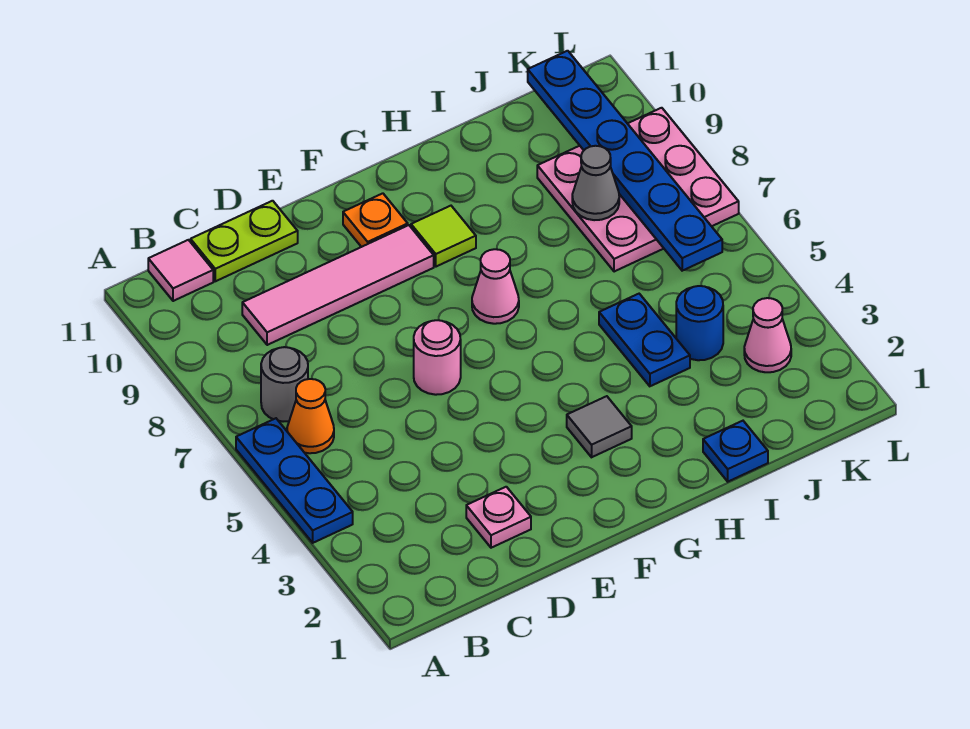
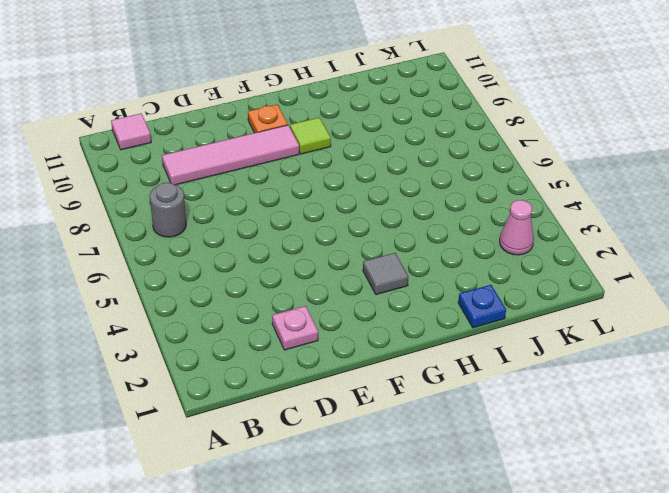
none -> blue 1x3 plate [236,418,353,543]
none -> orange 1x1 cone [287,379,334,453]
none -> lime 1x2 plate [191,201,298,281]

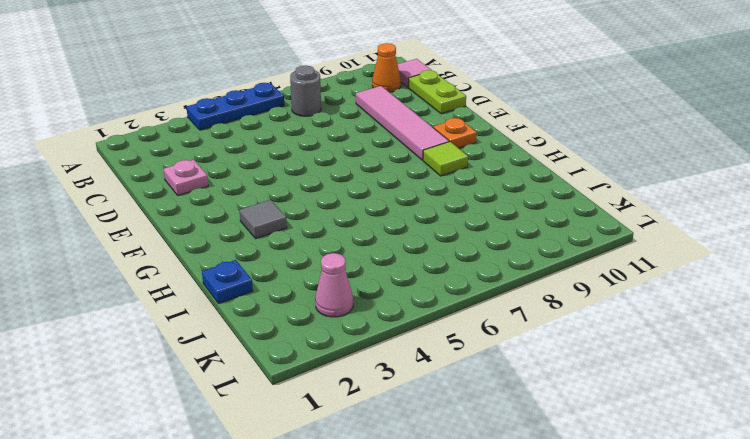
orange 1x1 cone [372,43,401,92] -> orange 1x1 cone moved to [287,379,334,453]
none -> pink 1x1 round brick [414,320,461,395]
none -> pink 1x1 cone [472,249,519,324]
none -> blue 1x2 plate [599,294,690,386]

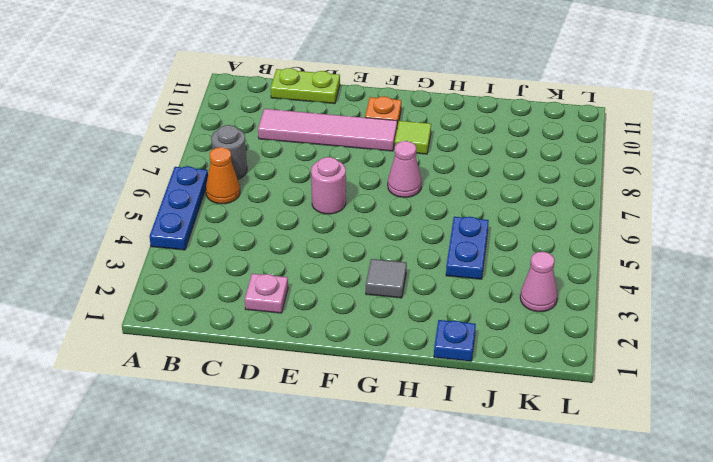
none -> pink 1x1 tile [148,240,213,301]
none -> blue 1x1 round brick [676,286,723,360]
none -> pink 3x3 plate [537,108,739,272]

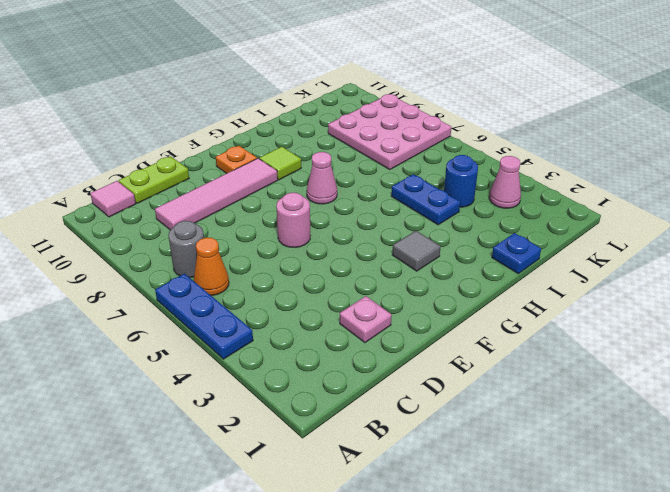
none -> grey 1x1 cone [572,146,619,220]
none -> blue 1x6 plate [528,51,722,271]

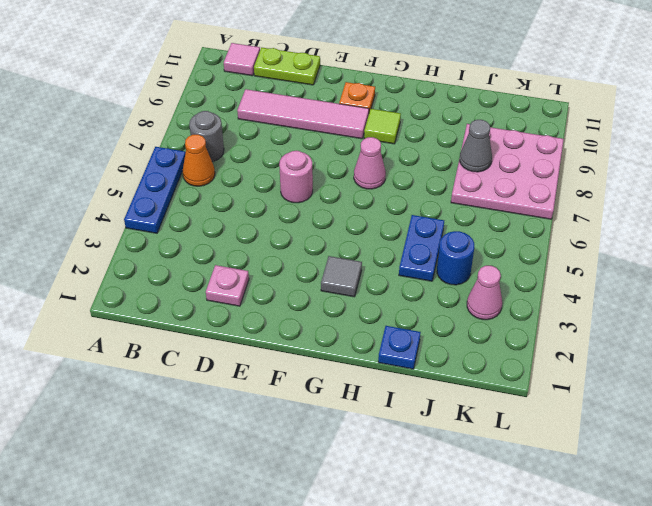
none -> blue 1x6 plate [528,51,722,271]

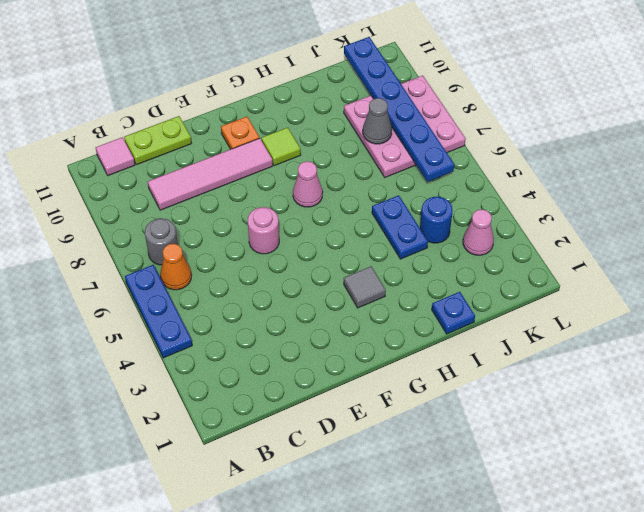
none -> pink 1x1 plate [466,487,531,548]

